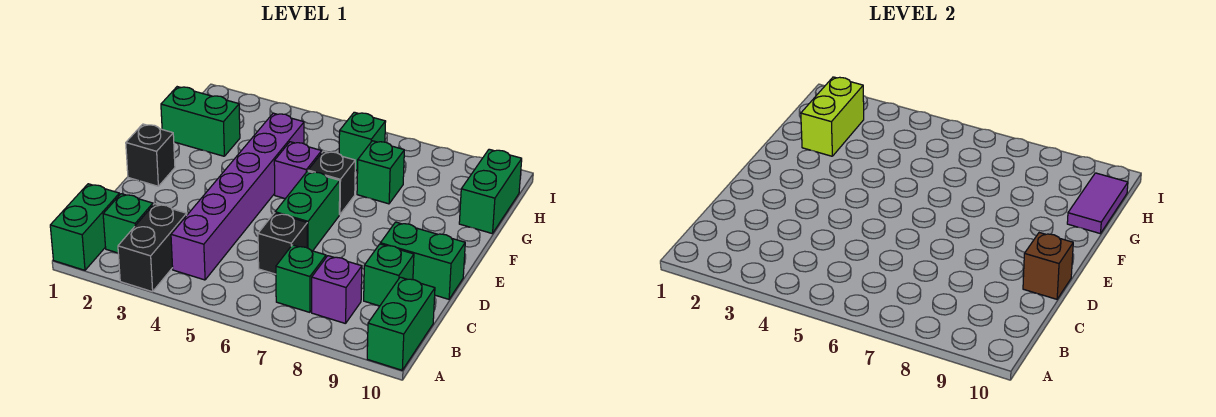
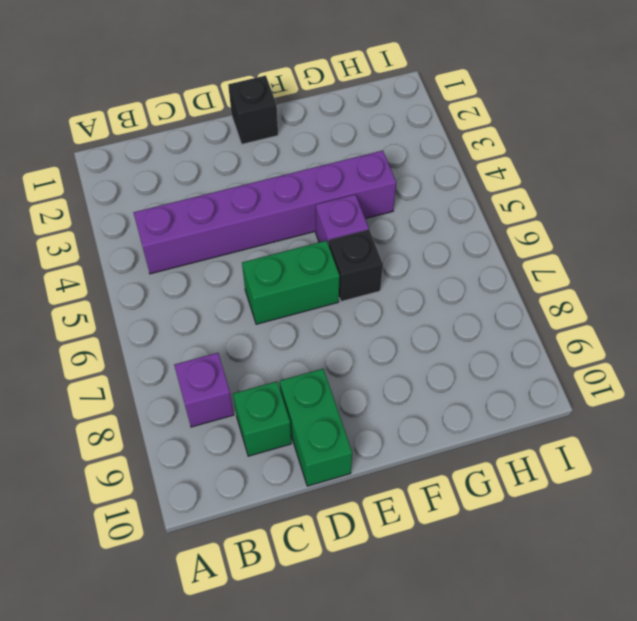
none -> green 1x2 brick [50,184,120,270]
none -> black 1x2 brick [118,204,187,292]
none -> green 1x2 brick [367,277,435,370]

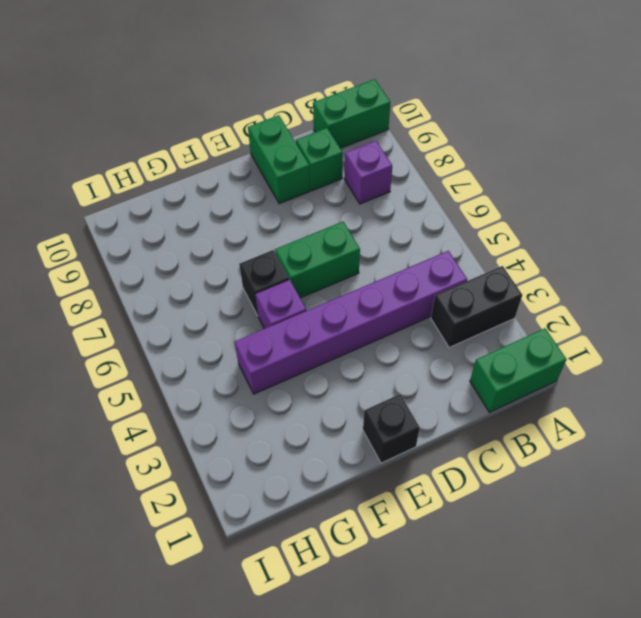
none -> green 1x1 brick [103,194,153,253]
none -> green 1x1 brick [276,245,326,312]
none -> black 1x1 brick [258,213,307,274]

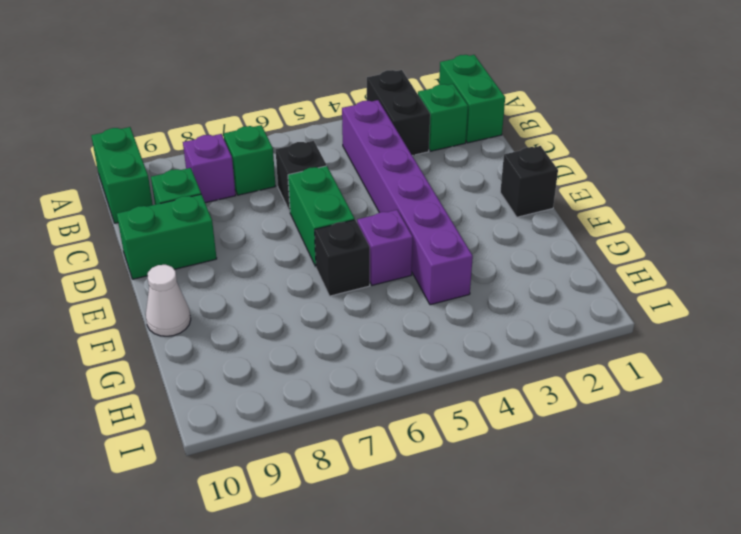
white 1x1 cone [146,265,191,336] -> none
none -> green 1x2 brick [161,87,240,156]
none -> green 1x1 brick [357,141,404,204]
none -> green 1x2 brick [459,149,522,234]

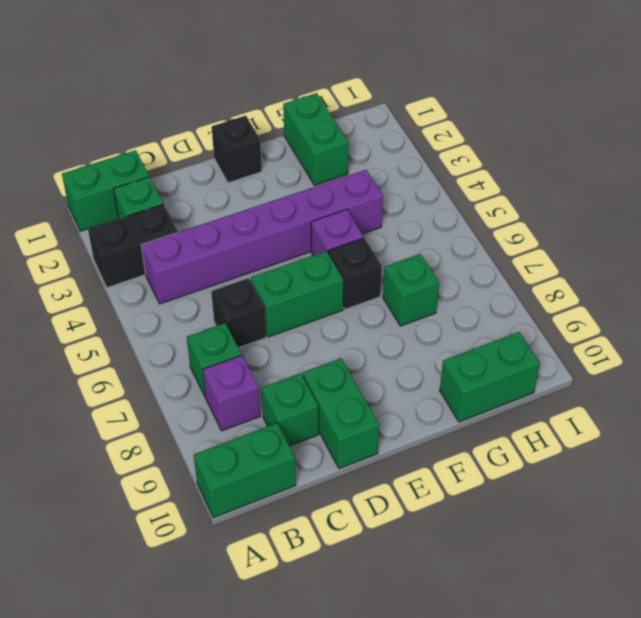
none -> green 1x1 brick [339,112,386,171]
none -> brown 1x1 brick [1023,233,1073,299]
none -> lime 1x2 brick [801,77,864,156]

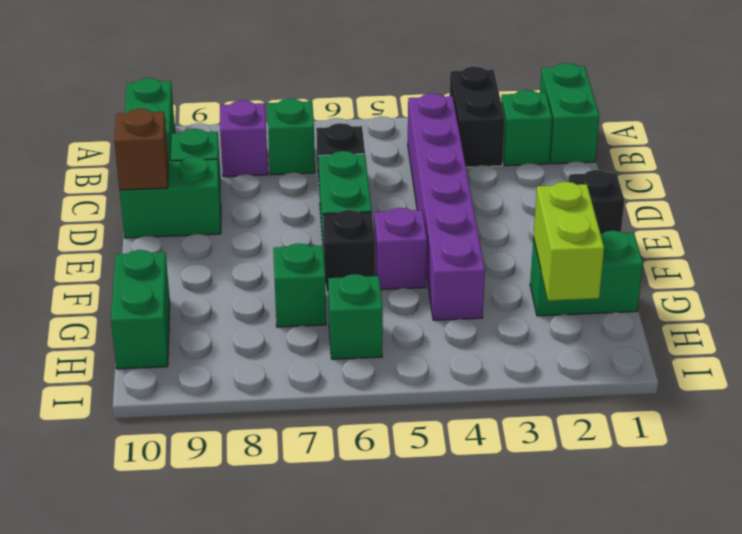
none -> purple 1x2 tile [1067,173,1128,234]

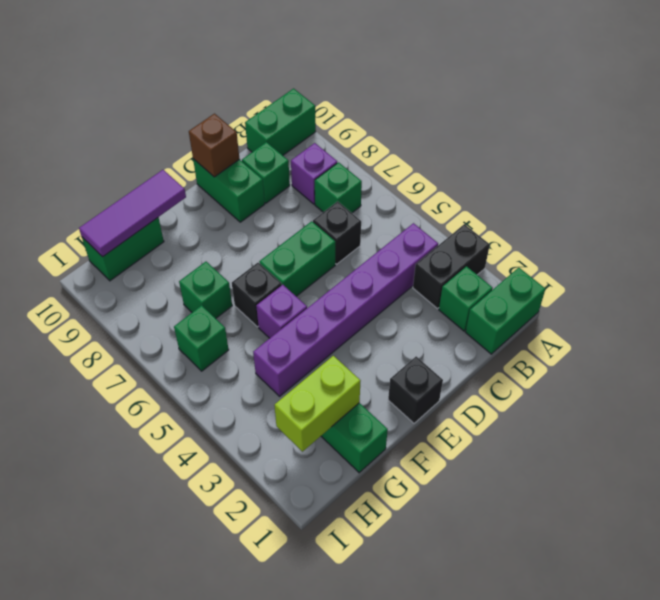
purple 1x3 tile [79,170,186,257] -> purple 1x2 tile [1067,173,1128,234]

